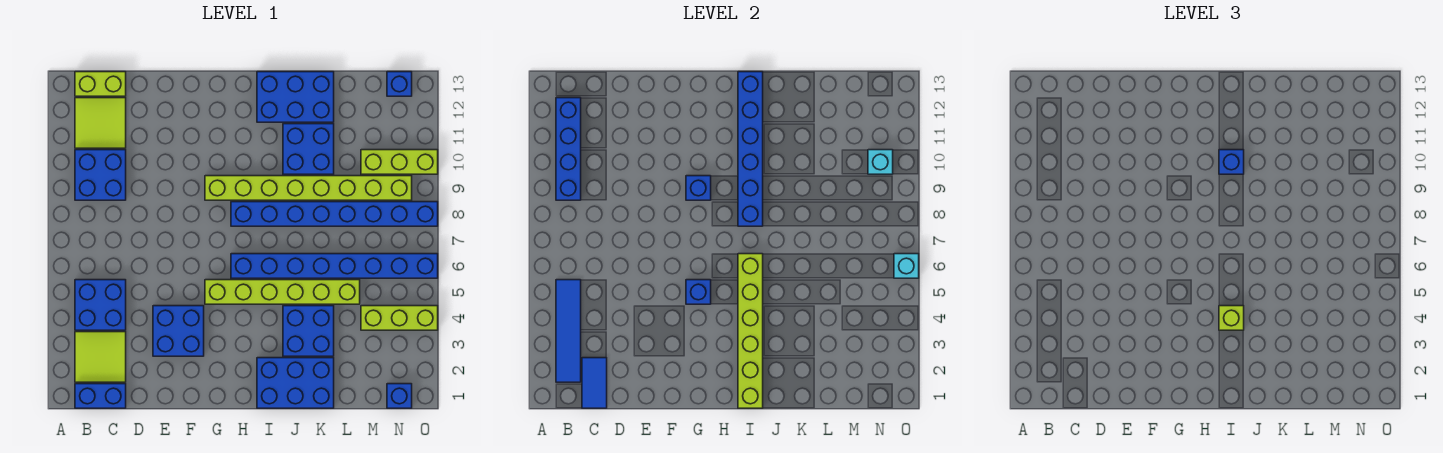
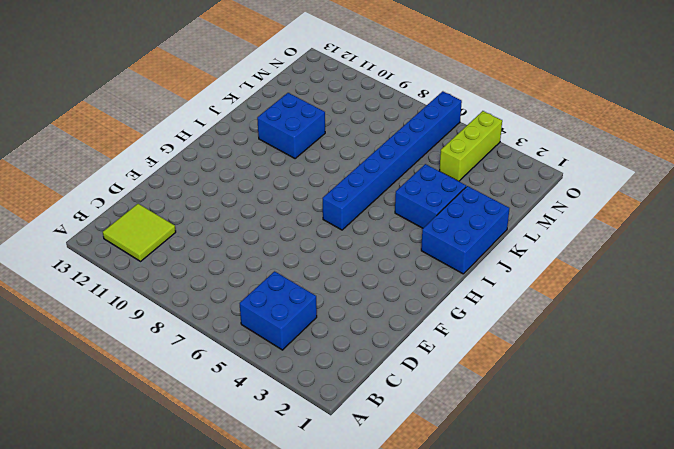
none -> blue 1x2 brick [75,384,126,408]
none -> lime 2x2 tile [75,332,126,382]
none -> blue 2x2 brick [75,150,126,200]
none -> lime 1x2 brick [75,72,126,96]

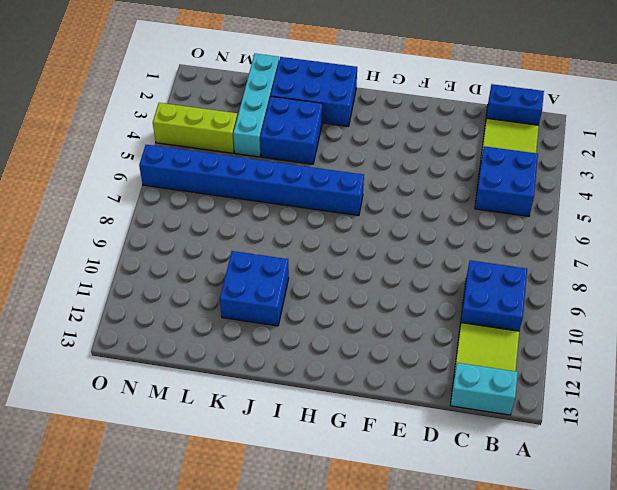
cyan 1x2 brick [450,363,518,415] -> lime 1x2 brick [75,72,126,96]
cyan 1x4 brick [233,54,279,157] -> none
none -> blue 2x2 brick [153,306,204,356]
none -> lime 1x6 brick [205,280,360,304]
none -> lime 1x8 brick [205,176,412,200]
none -> blue 1x8 brick [231,202,438,226]

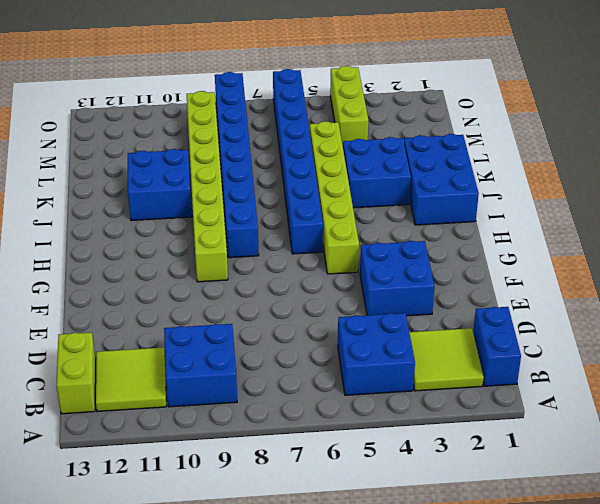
none -> blue 2x3 brick [257,72,334,122]
none -> lime 1x3 brick [361,150,438,174]
none -> blue 1x1 brick [387,384,412,408]
none -> blue 1x1 brick [387,72,412,96]

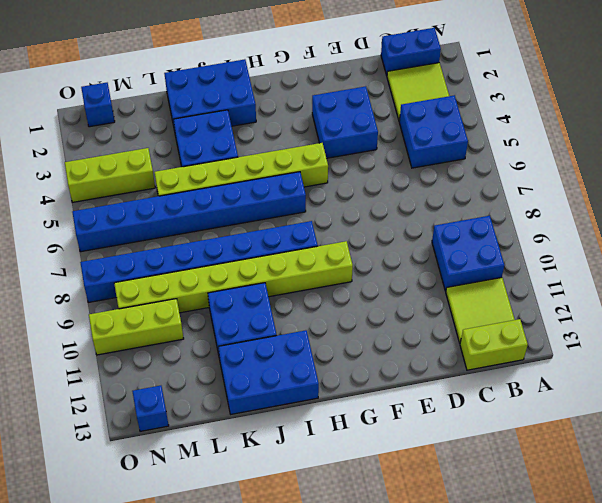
none -> blue 1x4 tile [556,280,581,382]
none -> blue 1x4 brick [556,98,581,200]
none -> blue 1x2 tile [582,358,607,408]
none -> blue 1x1 brick [686,280,711,304]

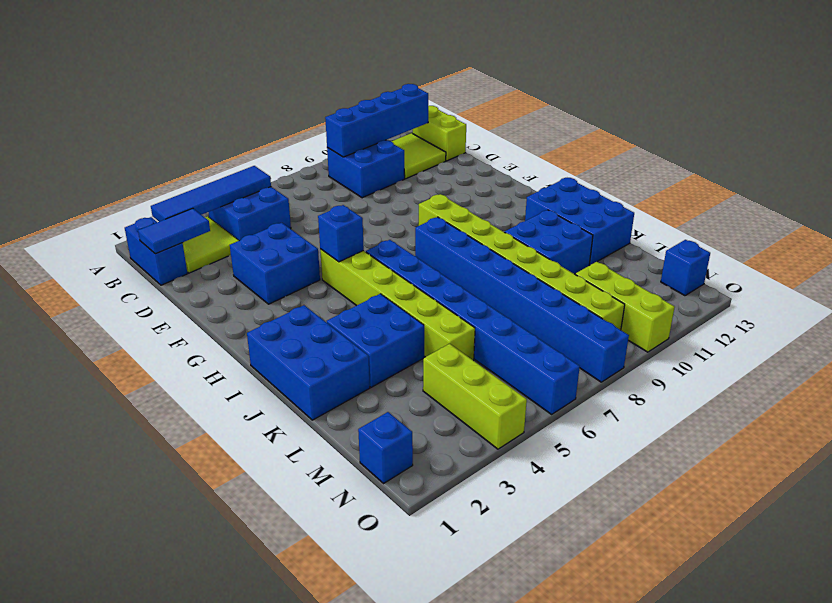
none -> blue 1x1 brick [686,176,711,200]
none -> lime 1x6 brick [738,254,763,408]
none -> blue 1x6 brick [738,72,763,226]
none -> cyan 1x1 brick [868,150,893,174]

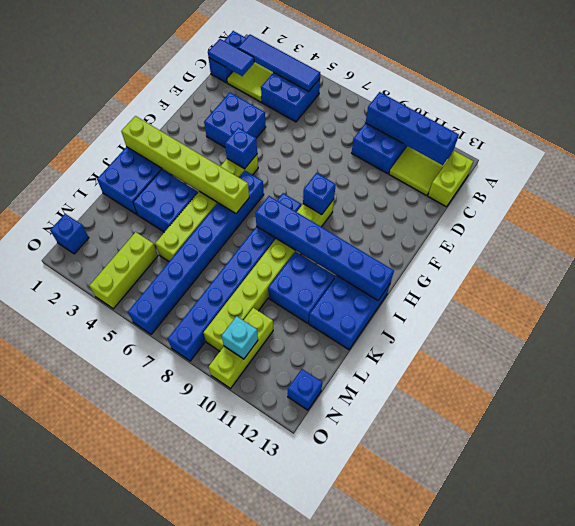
none -> cyan 1x1 brick [894,254,919,278]
none -> lime 1x1 brick [1219,306,1244,330]
none -> blue 1x1 brick [1219,150,1244,174]

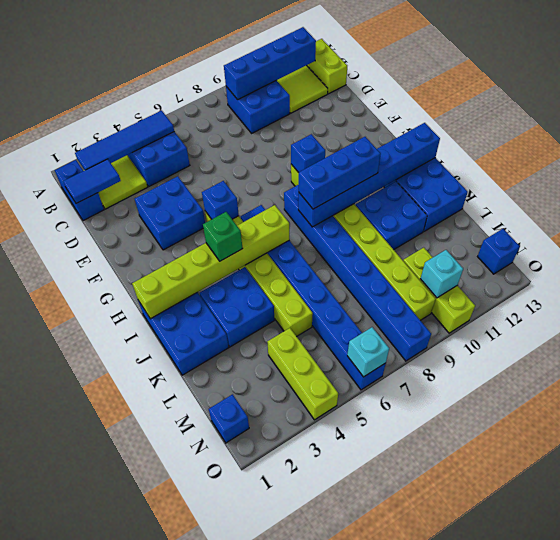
green 1x1 brick [203,212,243,261] -> lime 1x1 brick [1219,306,1244,330]
blue 1x3 brick [299,137,381,209] -> blue 1x1 brick [1219,150,1244,174]

